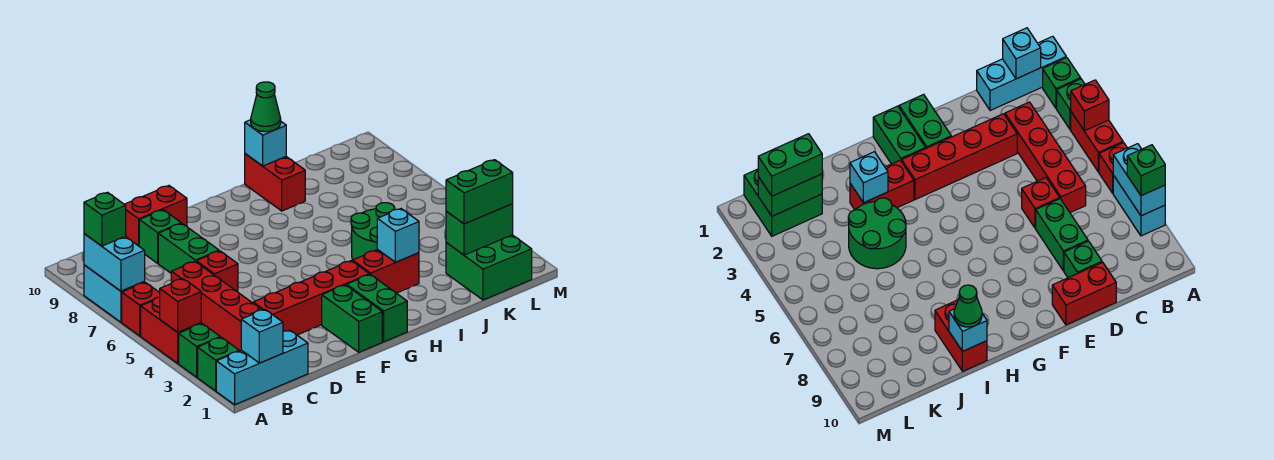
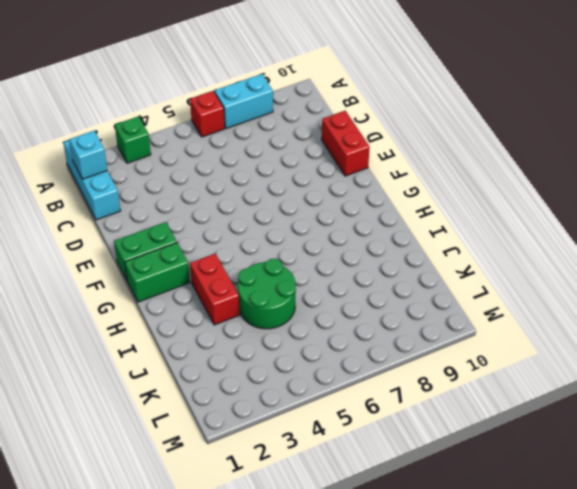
none -> green 1x1 brick [198,337,239,391]
none -> red 1x2 brick [141,297,201,363]
none -> red 1x4 brick [171,262,262,351]

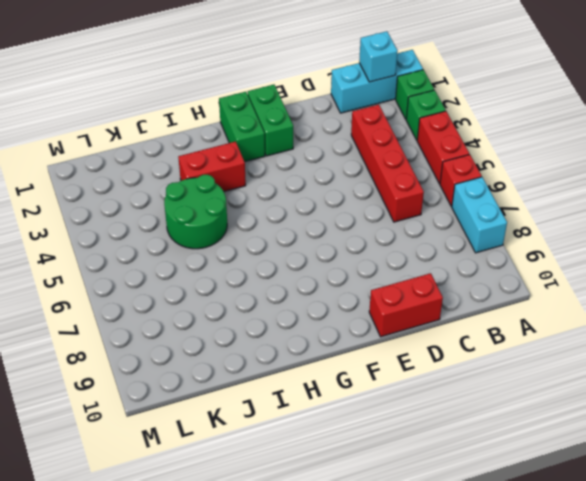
none -> red 1x4 brick [253,261,369,335]
none -> red 1x1 brick [196,251,238,292]
none -> green 1x2 brick [158,224,219,273]

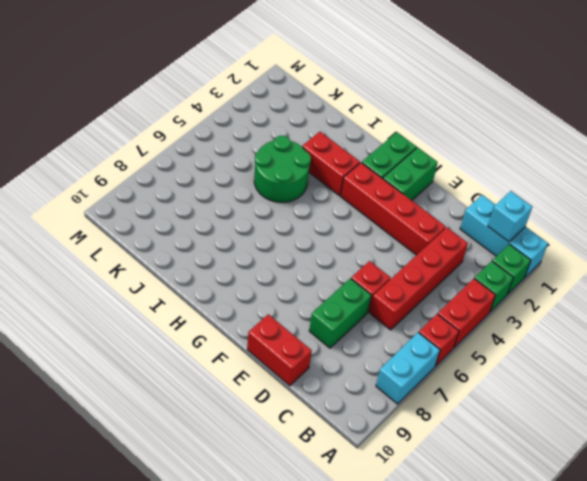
none -> green 1x1 brick [139,210,181,263]
none -> red 1x2 brick [245,154,305,211]
none -> green 2x2 brick [446,235,532,300]

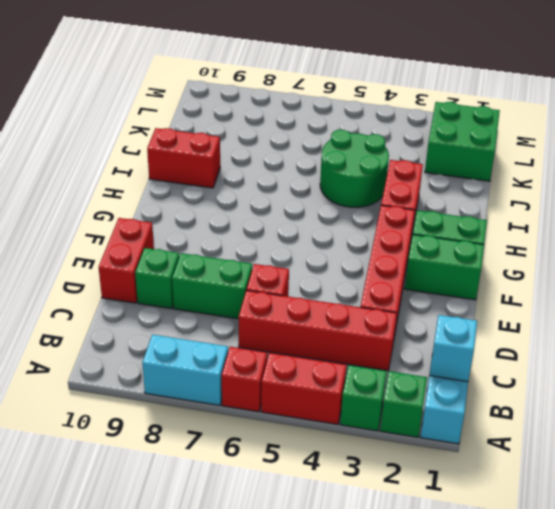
none -> red 1x1 brick [160,279,201,332]
none -> cyan 1x2 brick [84,234,145,291]
none -> cyan 1x1 brick [377,209,419,262]

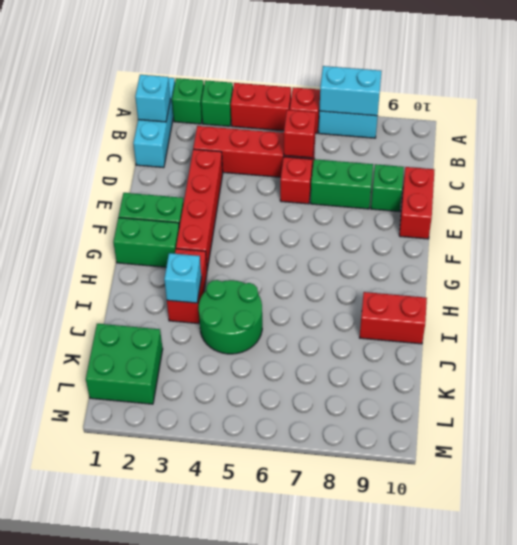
red 1x1 brick [284,110,316,158] -> red 1x1 brick moved to [160,279,201,332]
none -> cyan 1x1 brick [245,120,286,166]
none -> green 1x2 brick [446,204,513,255]
none -> green 1x1 brick [84,192,126,246]

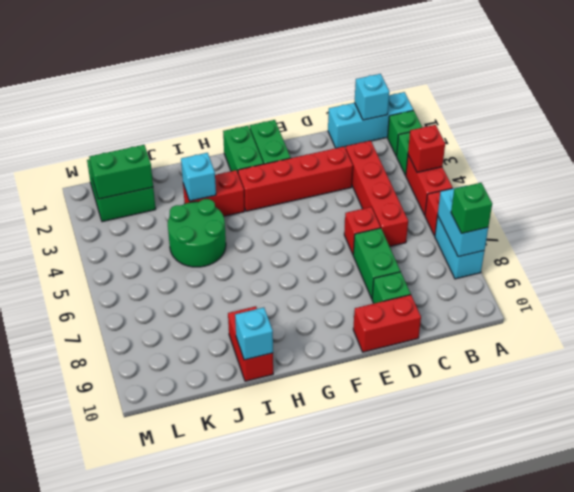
none -> green 1x1 cone [251,82,281,132]
none -> green 1x2 brick [446,160,513,224]

